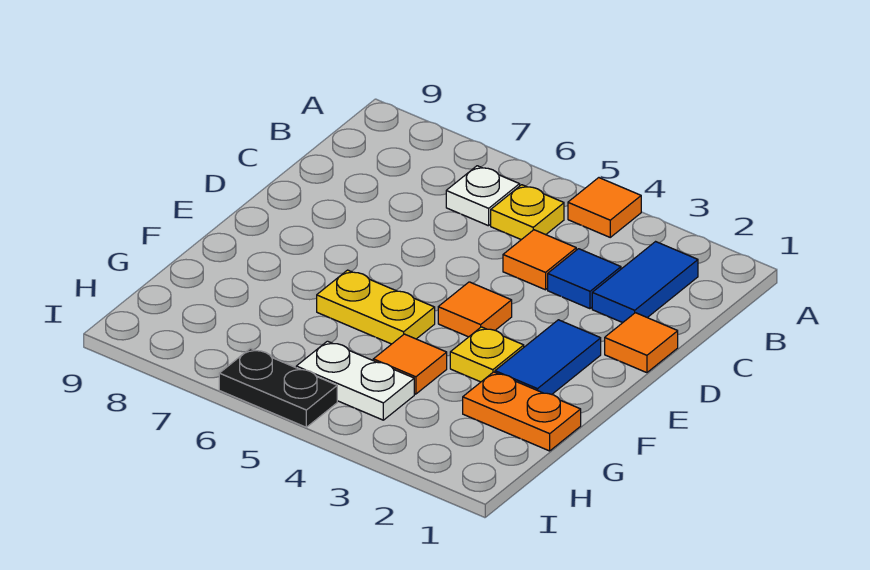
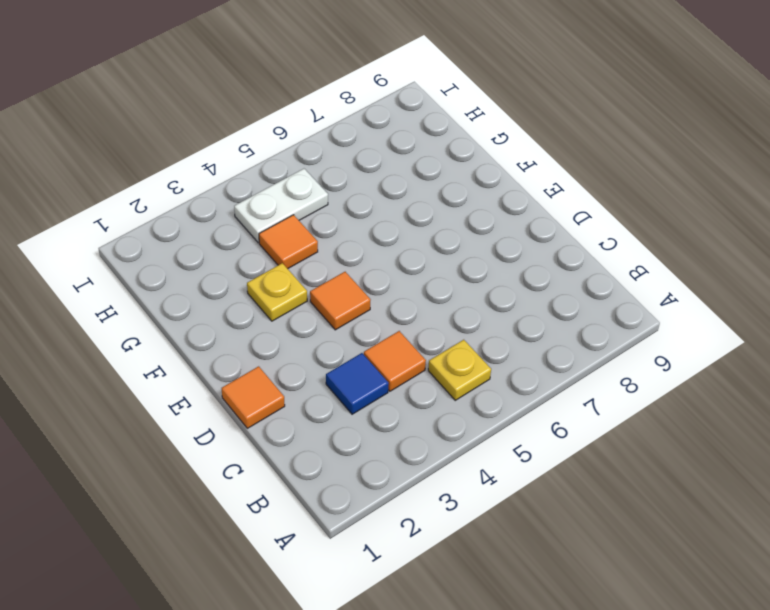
none -> orange 1x1 tile [568,178,641,237]
none -> blue 1x2 tile [592,242,698,323]
none -> white 1x1 plate [446,166,520,226]

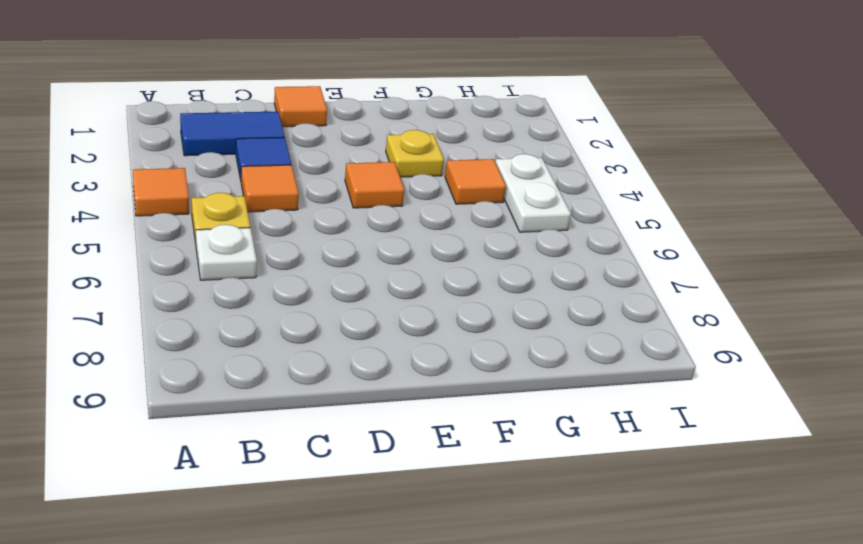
none -> blue 1x2 tile [495,320,601,394]
none -> yellow 1x2 plate [317,270,435,344]
none -> orange 1x2 plate [463,372,581,451]

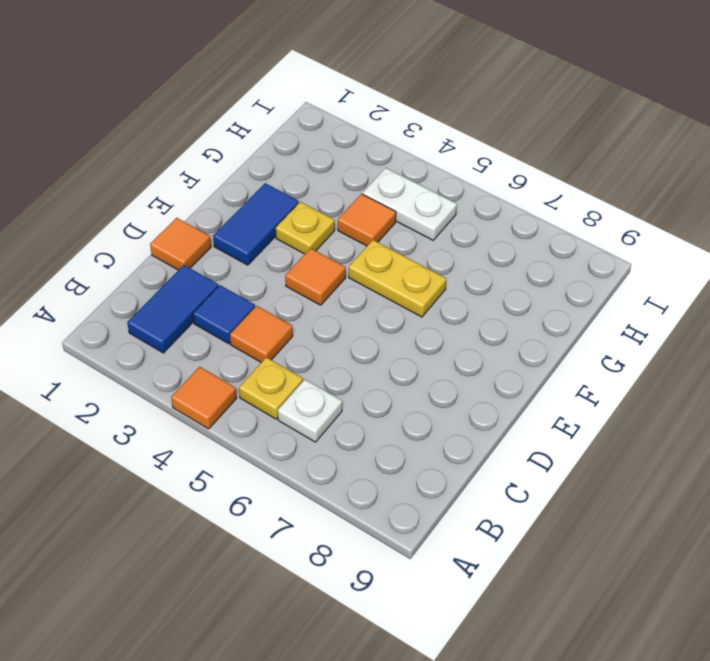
none -> orange 1x2 plate [463,372,581,451]
none -> black 1x2 plate [219,348,337,427]

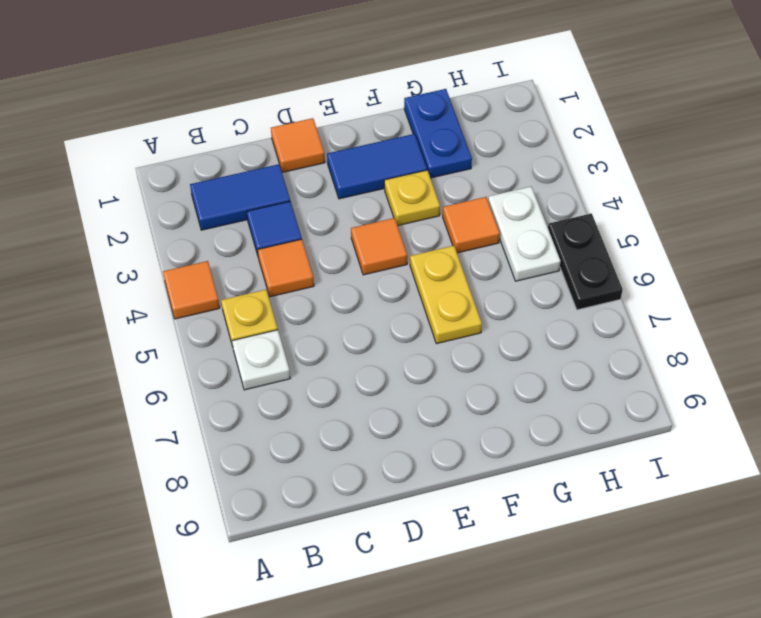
blue 1x2 plate [404,89,472,178] -> orange 1x2 plate [463,372,581,451]

